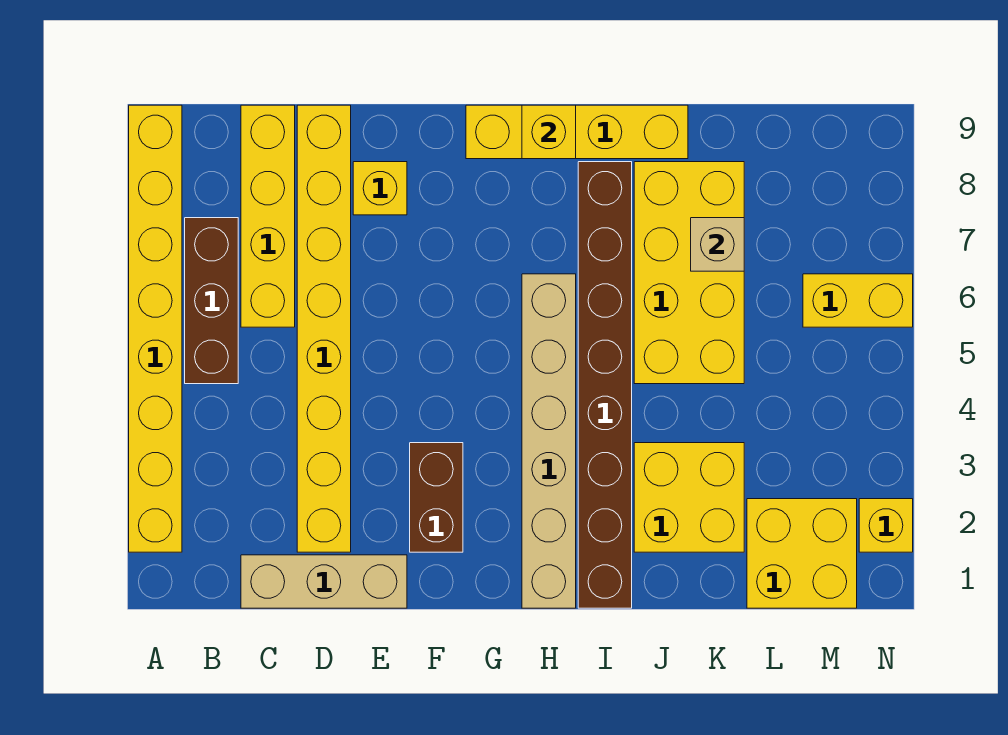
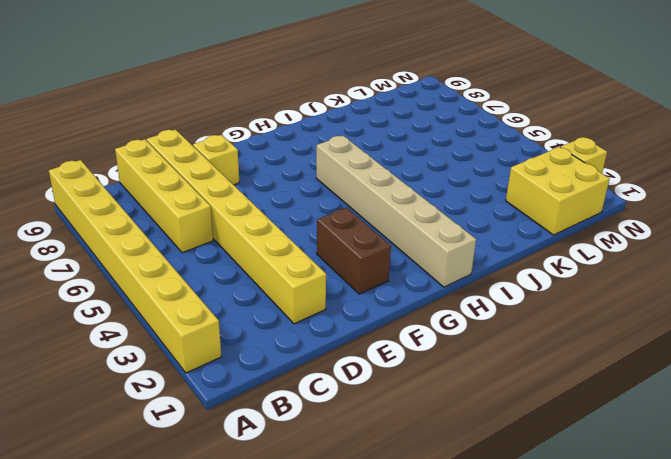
none -> brown 1x3 brick [185,218,238,384]
none -> tan 1x3 brick [241,555,407,608]
none -> yellow 1x4 brick [466,105,688,159]

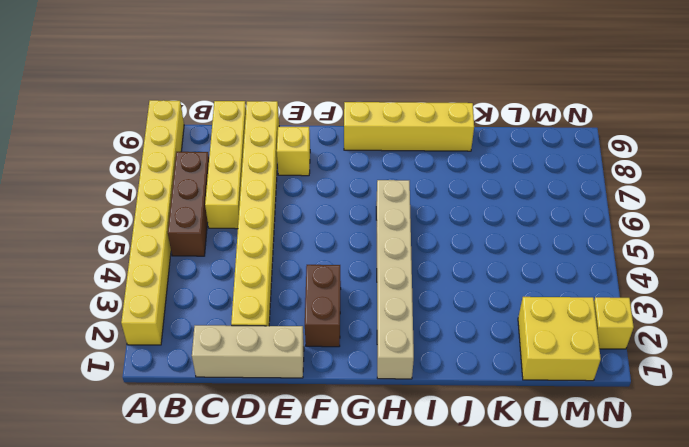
none -> brown 1x8 brick [578,162,632,608]
none -> yellow 2x2 brick [634,443,744,552]
none -> yellow 2x4 brick [634,162,744,384]

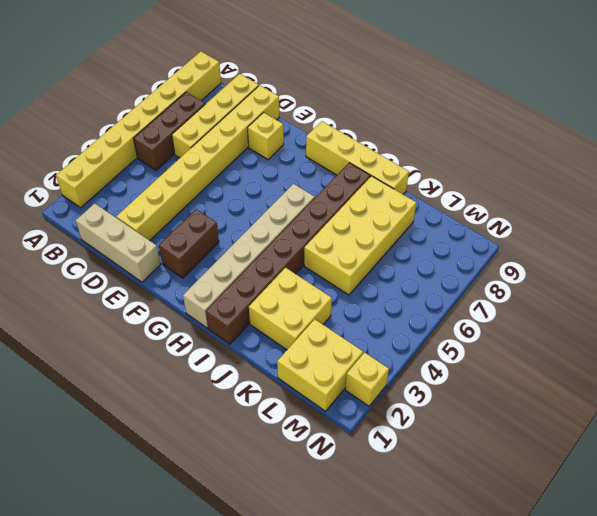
none -> yellow 1x2 brick [803,274,913,327]
none -> yellow 1x1 brick [522,105,576,159]
none -> tan 1x1 brick [691,218,744,271]

